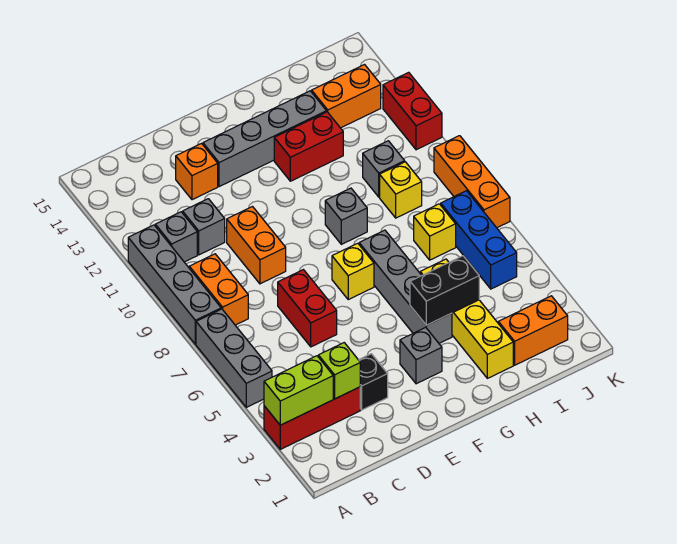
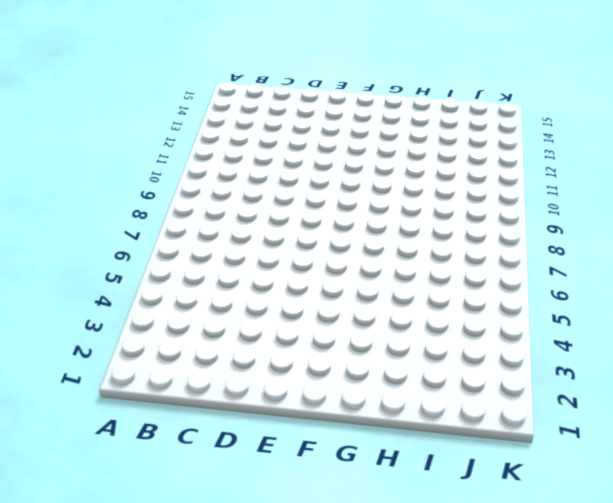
none -> red 1x3 brick [264,387,360,449]
none -> grey 1x3 brick [196,309,272,407]
none -> grey 1x4 brick [128,225,221,344]

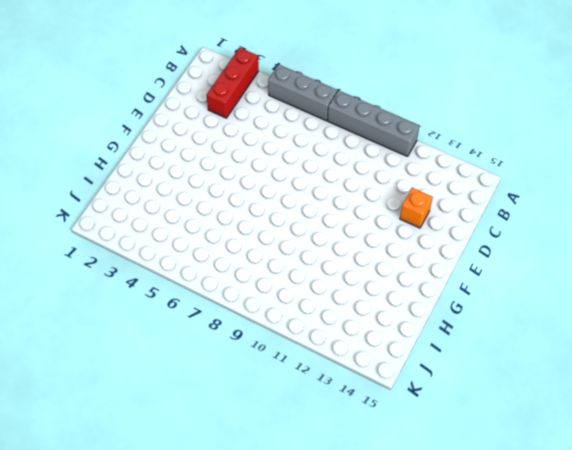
none -> orange 1x2 brick [189,254,248,325]
none -> grey 1x1 brick [155,212,197,262]
none -> grey 1x1 brick [183,199,225,255]

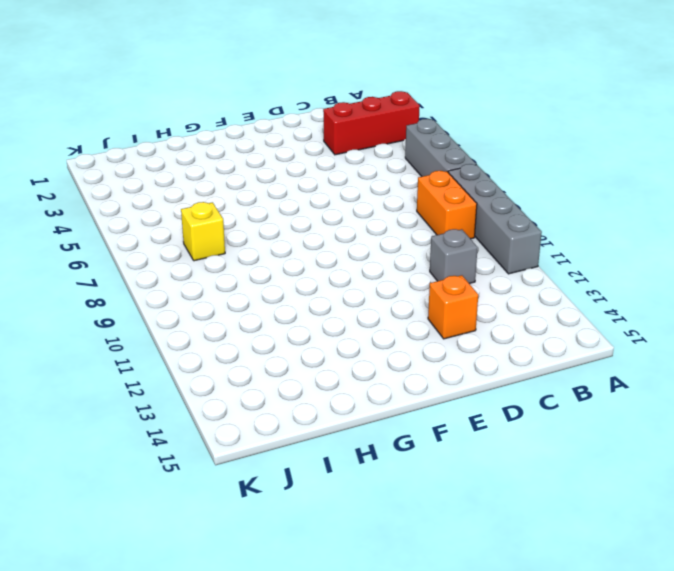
none -> grey 1x1 brick [155,212,197,262]
none -> black 1x1 brick [359,354,388,410]
none -> red 1x2 brick [278,270,337,347]

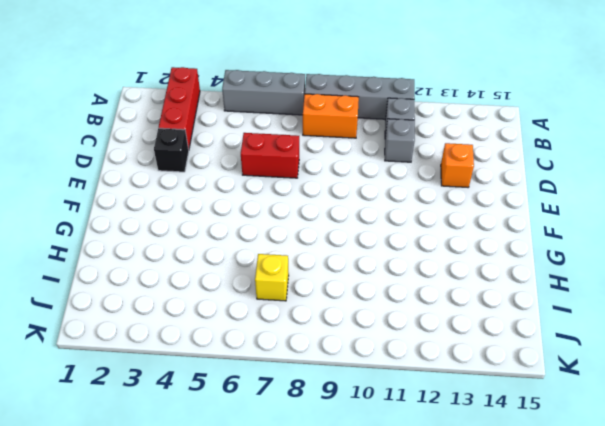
none -> orange 1x2 brick [227,207,286,284]
none -> grey 1x4 brick [203,91,326,187]
none -> grey 1x1 brick [400,327,442,384]

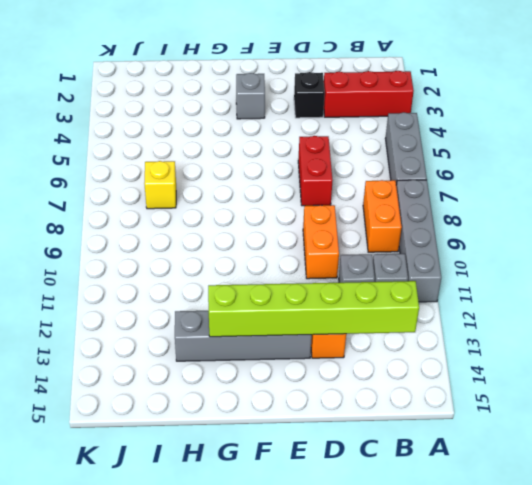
lime 1x6 brick [208,281,419,337] -> none
none -> yellow 1x1 brick [332,243,374,299]
none -> grey 1x4 brick [359,230,452,343]
none -> grey 1x1 brick [325,188,367,244]

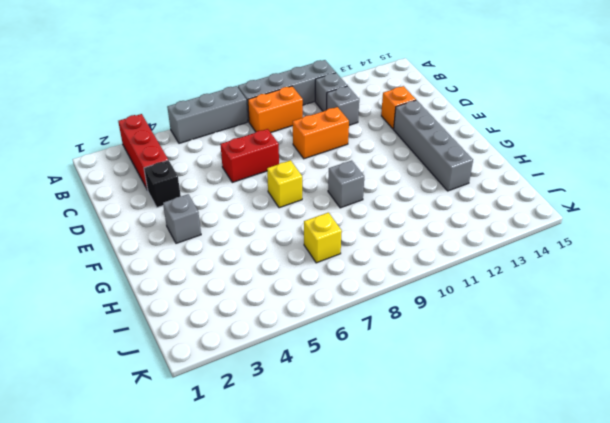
none -> grey 1x4 brick [359,230,452,343]
none -> red 1x2 brick [274,112,343,181]
none -> yellow 1x4 brick [420,259,513,378]

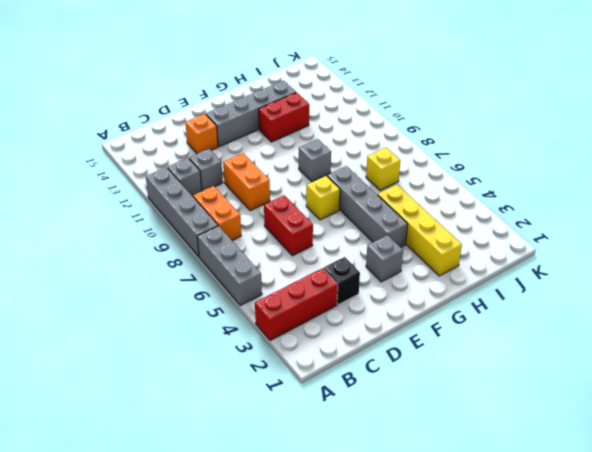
none -> orange 1x2 brick [498,296,568,365]
none -> yellow 1x1 brick [380,162,422,218]
none -> grey 1x1 brick [363,141,405,197]

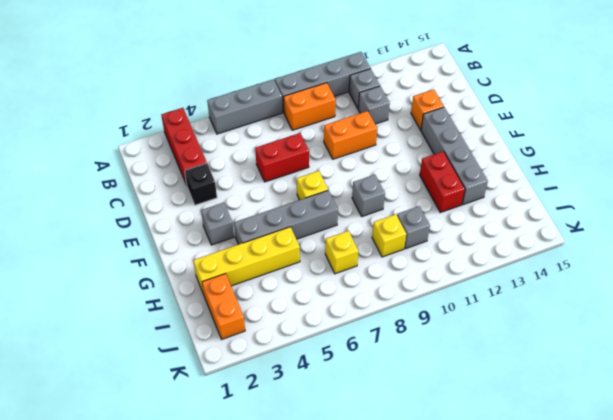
none -> orange 1x2 brick [312,65,381,128]
none -> blue 1x3 brick [441,191,517,289]
none -> orange 1x3 brick [434,136,510,228]

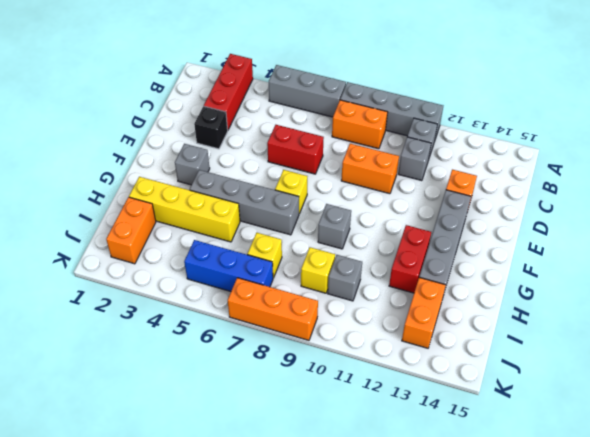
none -> red 1x2 brick [383,72,442,150]
none -> lime 1x2 brick [264,356,333,425]
none -> lime 1x1 brick [318,343,360,399]

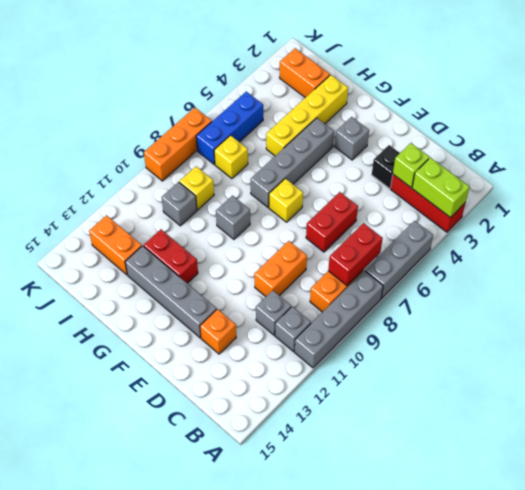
red 1x2 brick [328,223,383,285] -> red 1x2 brick moved to [383,72,442,150]
none -> black 1x2 brick [410,256,479,325]

